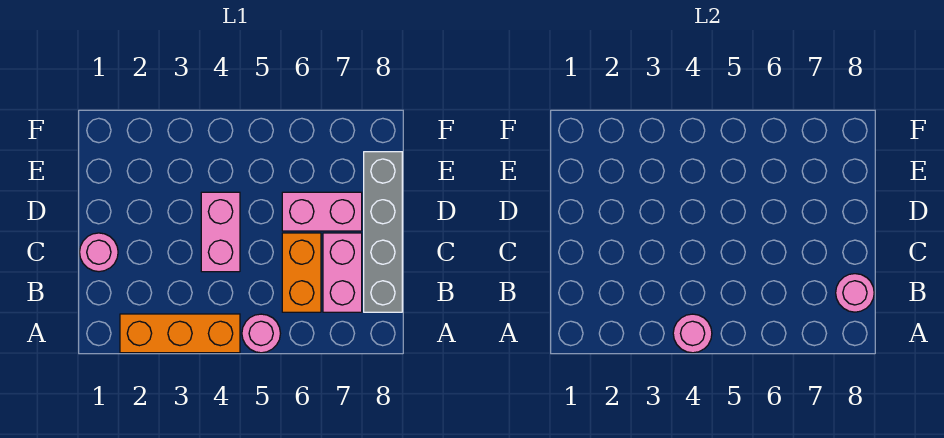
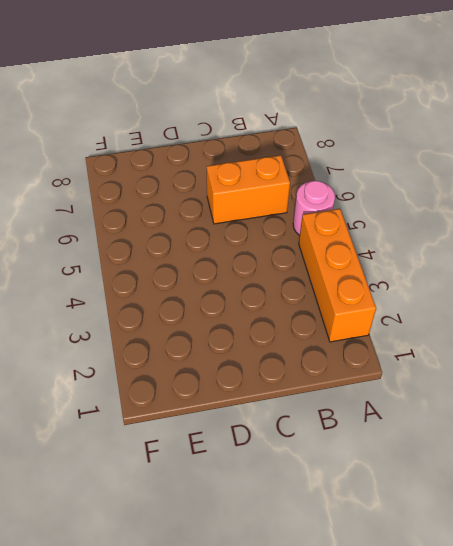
none -> pink 1x2 brick [323,233,362,312]
none -> grey 1x4 brick [364,152,402,312]

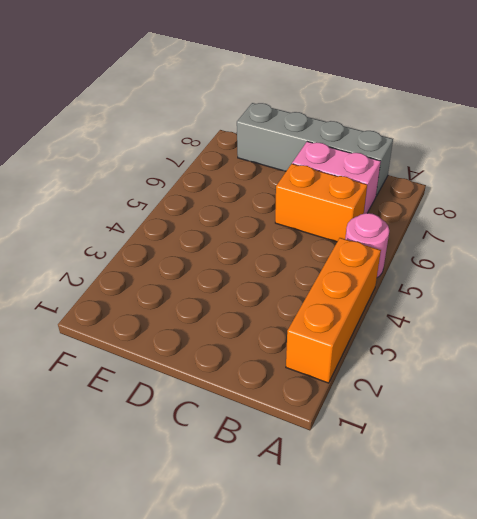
none -> pink 1x1 round brick [80,233,118,272]
none -> pink 1x2 brick [201,192,240,272]

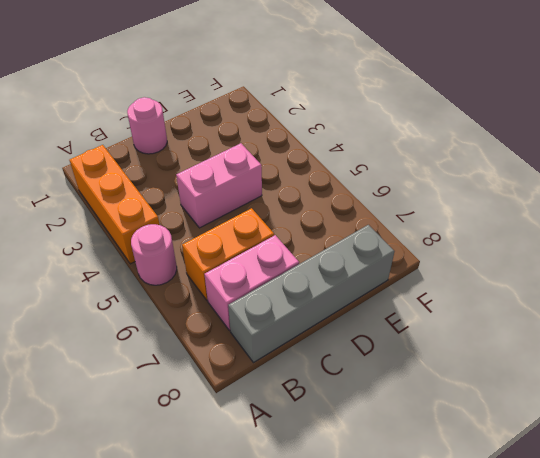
none -> pink 1x2 brick [282,192,362,231]
none -> pink 1x1 round brick [673,314,712,353]

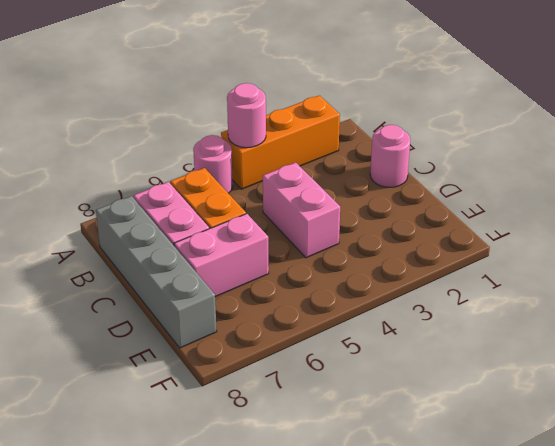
none -> pink 1x1 round brick [836,274,874,312]

